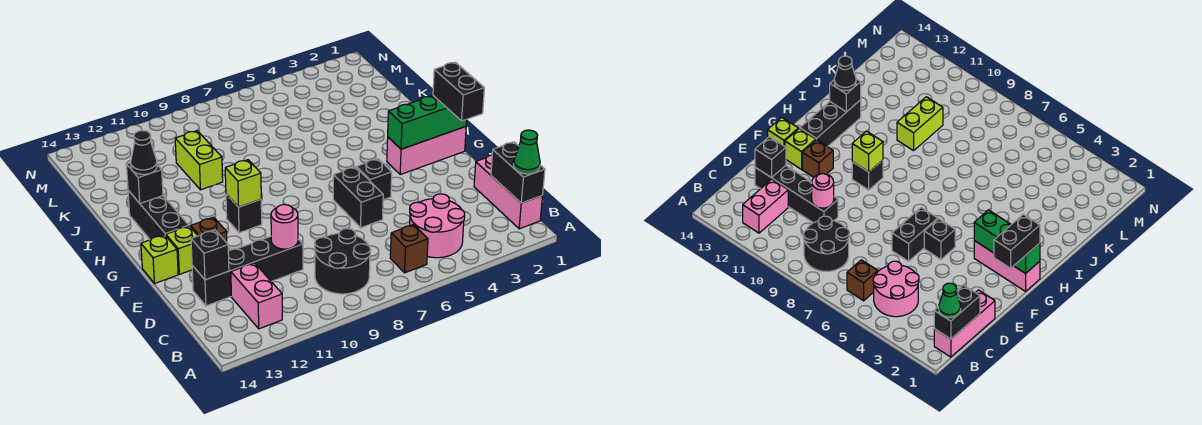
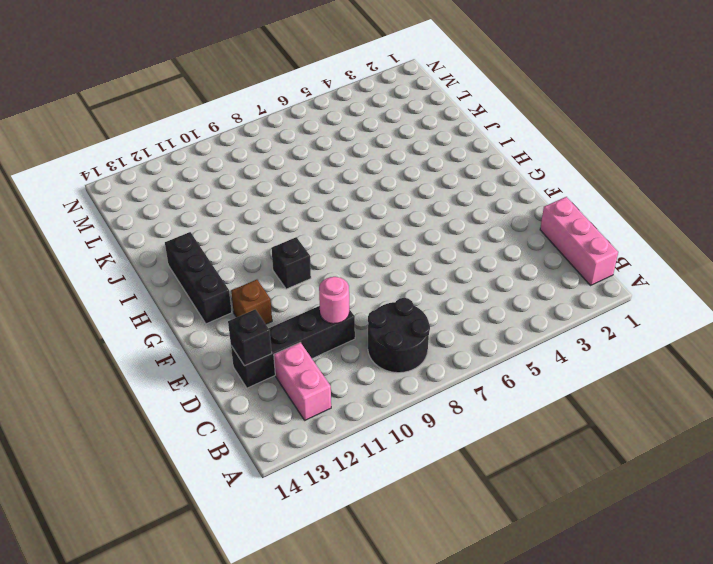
none -> pink 2x2 round brick [410,194,465,258]
none -> brown 1x1 brick [390,225,428,273]
none -> black 1x2 brick [333,167,383,228]

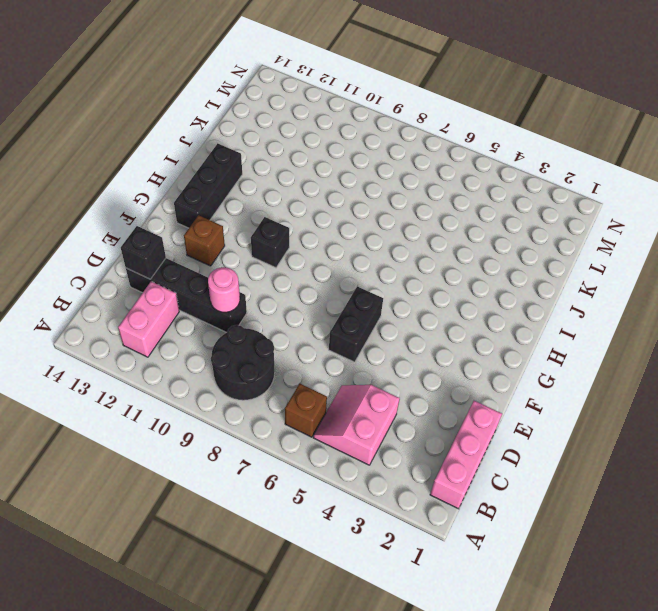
pink 2x2 slope [313,385,400,465] -> pink 2x2 round brick [410,194,465,258]
none -> black 1x1 brick [356,159,392,200]
none -> lime 1x1 brick [166,226,198,274]
none -> lime 1x1 brick [141,235,178,283]

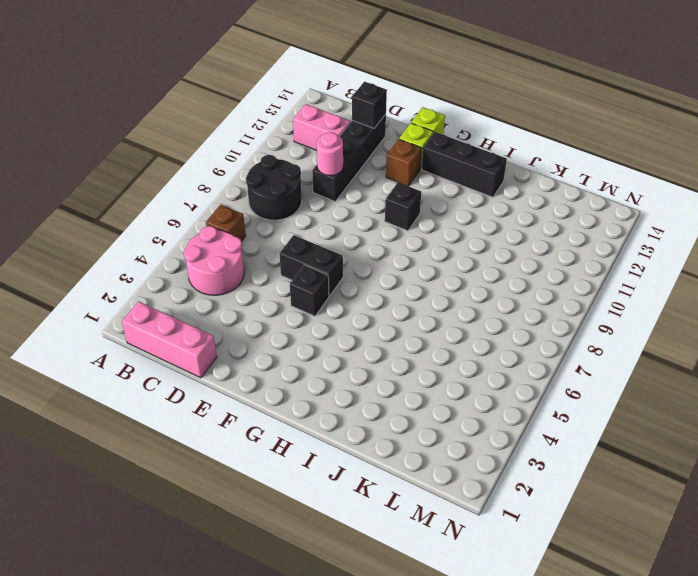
none -> pink 1x3 brick [387,127,466,174]
none -> lime 1x2 brick [175,131,223,190]
none -> black 1x2 brick [491,142,545,203]

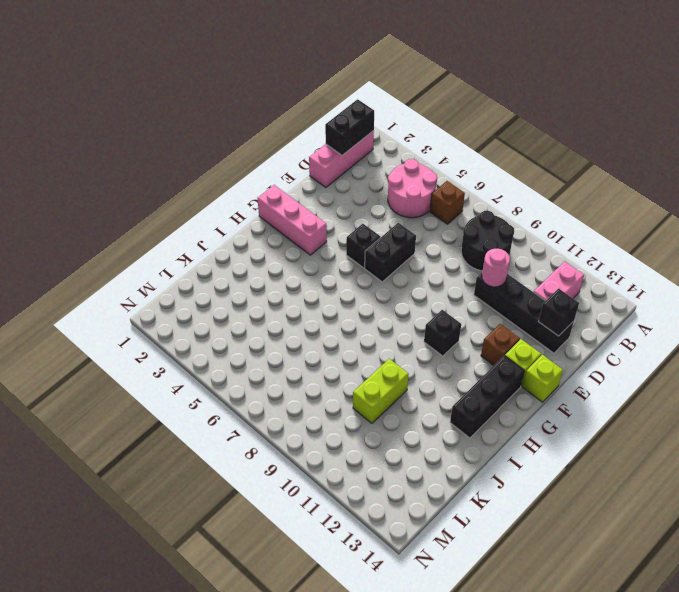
none -> green 1x3 brick [388,96,467,149]
none -> lime 1x1 brick [225,160,261,207]
none -> black 1x1 brick [126,163,163,203]

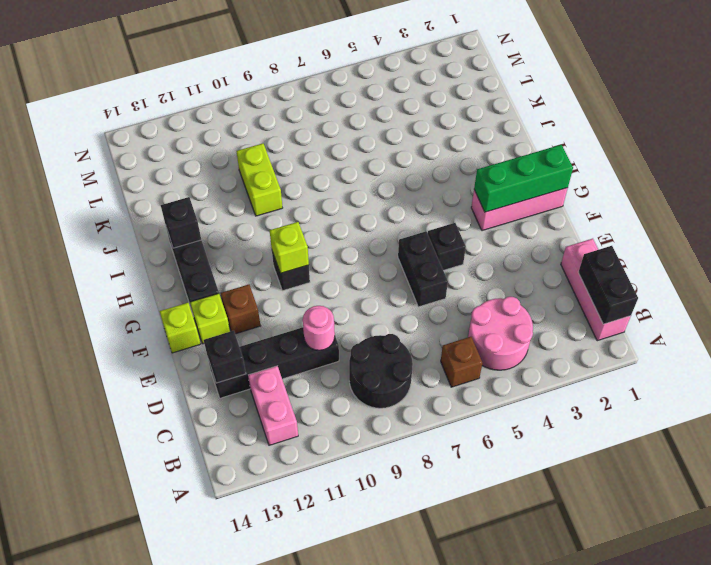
none -> green 1x1 cone [514,130,540,174]
none -> black 1x2 brick [433,62,484,121]
none -> black 1x1 cone [131,130,157,174]

